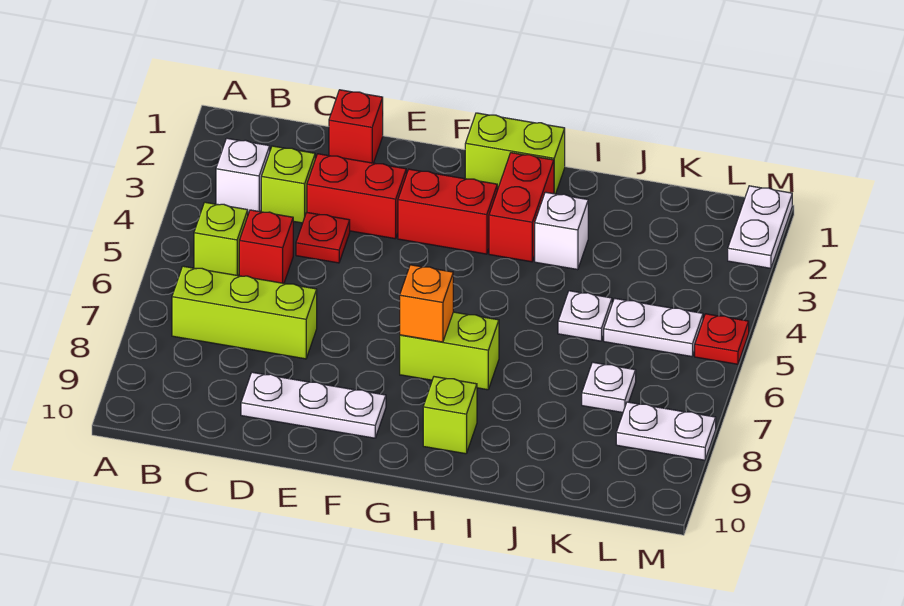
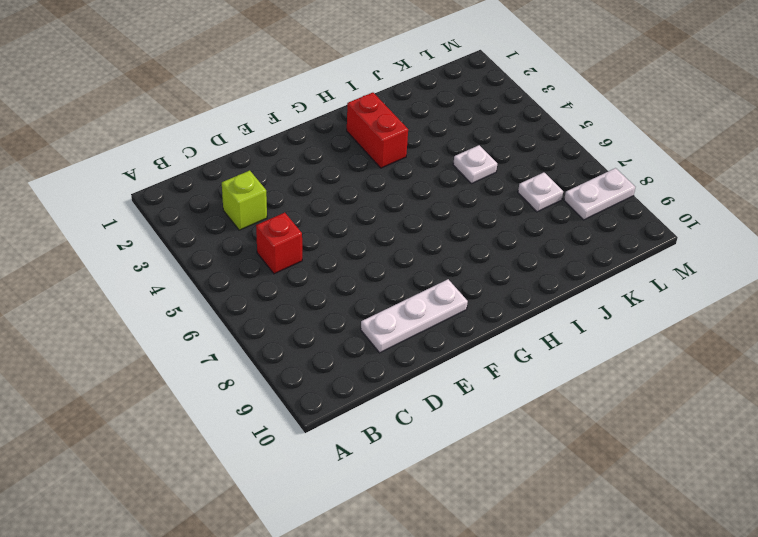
none -> white 1x1 brick [216,138,270,214]
none -> lime 1x1 brick [194,202,248,276]
none -> lime 1x3 brick [172,266,317,359]

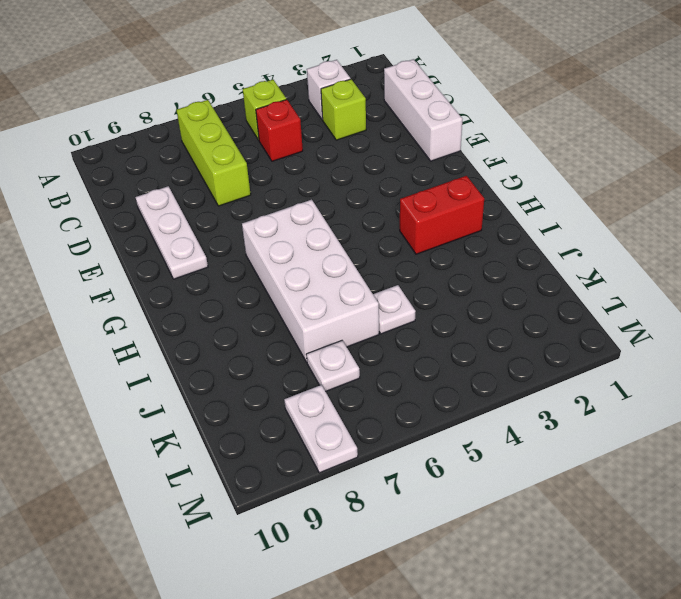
white 1x3 brick [384,59,462,161] -> red 1x1 brick [329,90,383,163]
white 2x4 brick [242,200,379,362] -> lime 1x2 brick [400,312,499,390]
none -> red 1x2 brick [307,154,406,239]
none -> red 1x1 plate [296,213,350,263]
none -> red 1x2 brick [398,169,497,254]

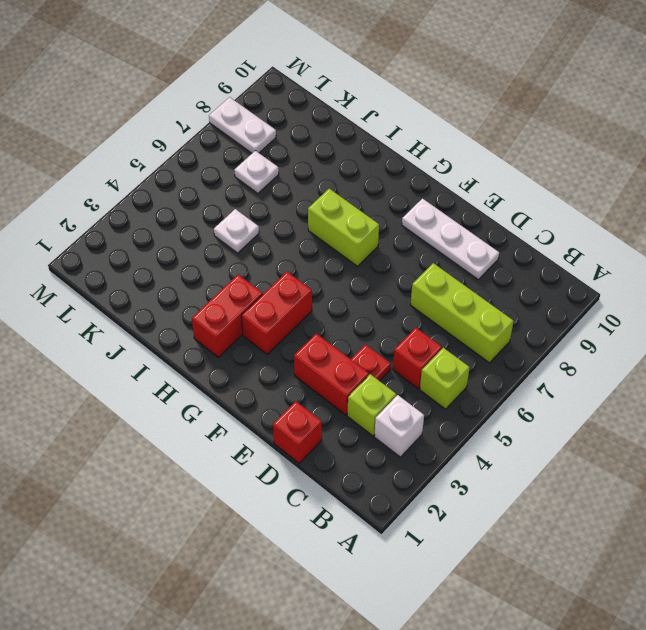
red 1x2 brick [241,272,312,354] -> red 1x2 brick turned to [398,169,497,254]
none -> lime 1x2 brick [465,113,565,194]
none -> lime 1x1 brick [423,377,477,454]
none -> white 1x1 brick [535,192,588,270]

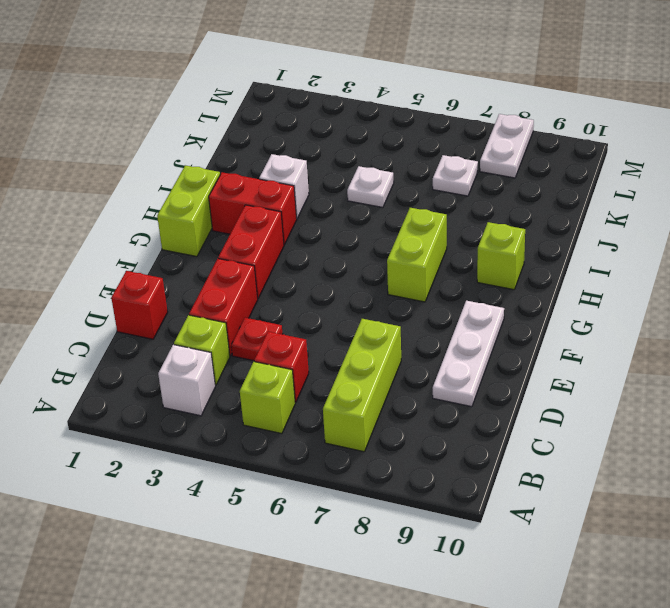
none -> white 1x2 plate [604,298,703,357]
none -> white 1x2 plate [728,186,792,268]
none -> red 1x1 plate [695,314,749,364]

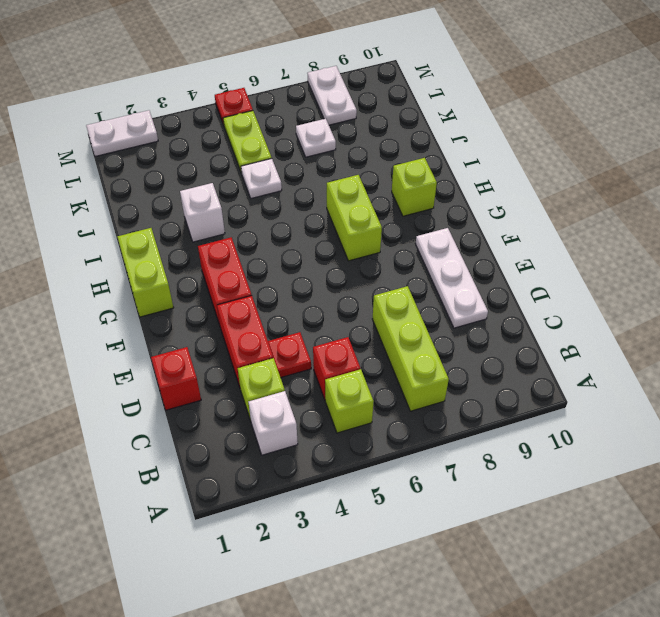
lime 1x2 plate [223,111,272,173] -> white 1x2 plate [604,298,703,357]
none -> red 1x2 brick [489,153,554,262]
none -> orange 1x1 brick [400,265,453,342]

